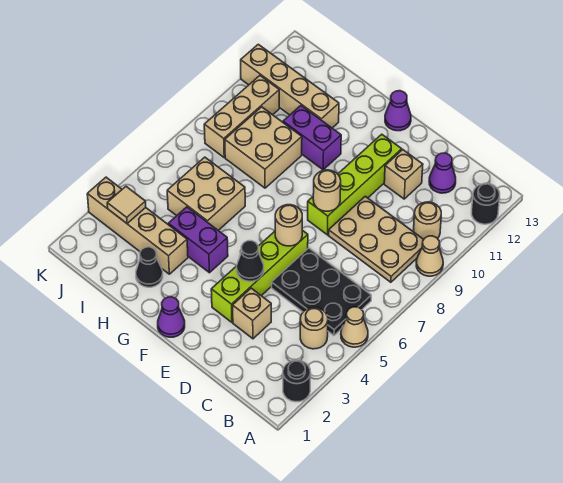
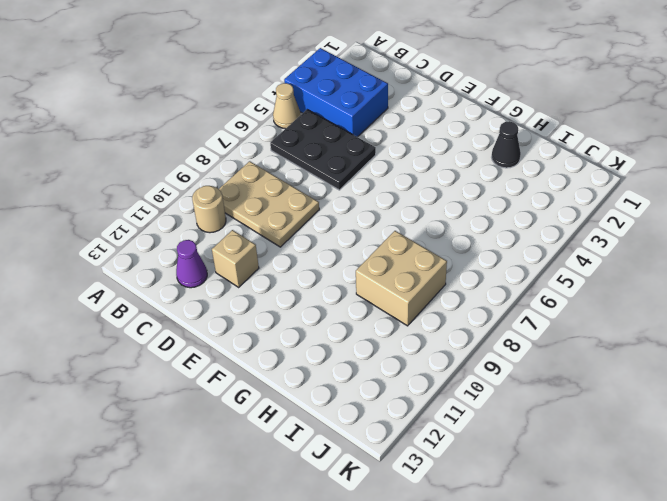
blue 2x3 brick [284,48,388,137] -> tan 1x1 round brick [300,307,328,349]
none -> black 1x1 round brick [283,360,311,402]
none -> tan 1x1 cone [416,236,443,276]
none -> black 1x1 round brick [472,183,500,224]

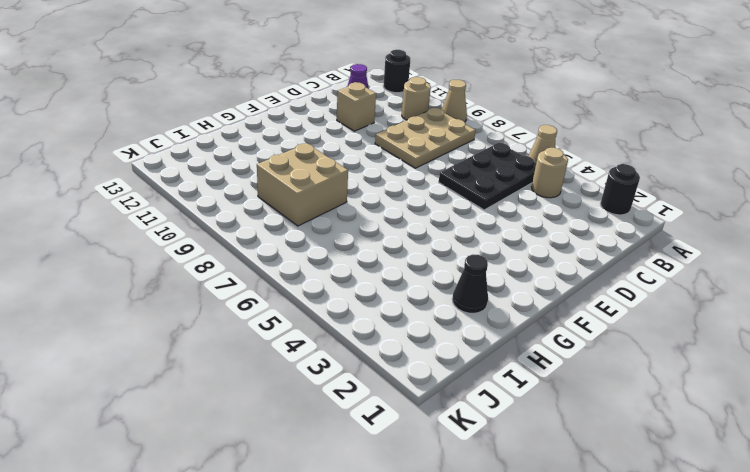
none -> tan 1x1 brick [233,288,271,339]
none -> lime 1x4 brick [211,230,308,322]
none -> lime 1x4 brick [308,134,402,235]

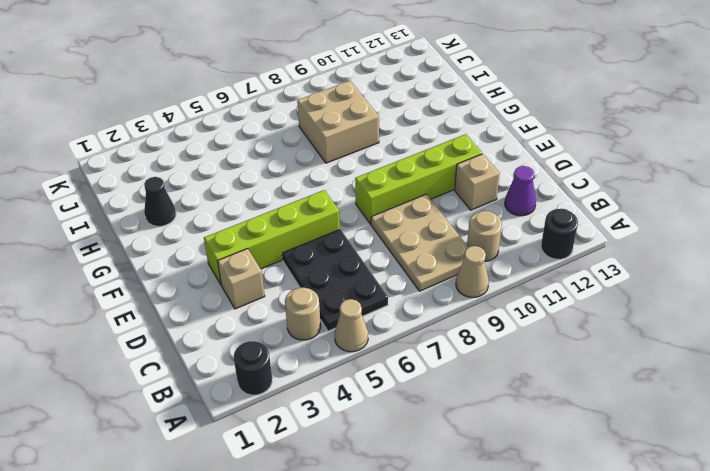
none -> purple 1x1 cone [158,297,185,337]
none -> purple 1x1 cone [385,91,411,131]
none -> purple 1x2 brick [168,207,228,273]

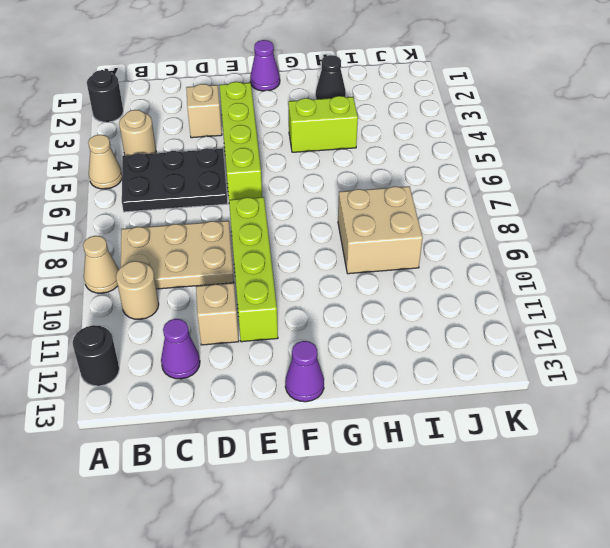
lime 1x2 brick [288,96,358,152] -> purple 1x2 brick [168,207,228,273]
none -> purple 1x2 brick [283,106,341,170]
none -> tan 1x4 brick [87,177,188,274]
none -> tan 2x2 brick [167,157,245,230]

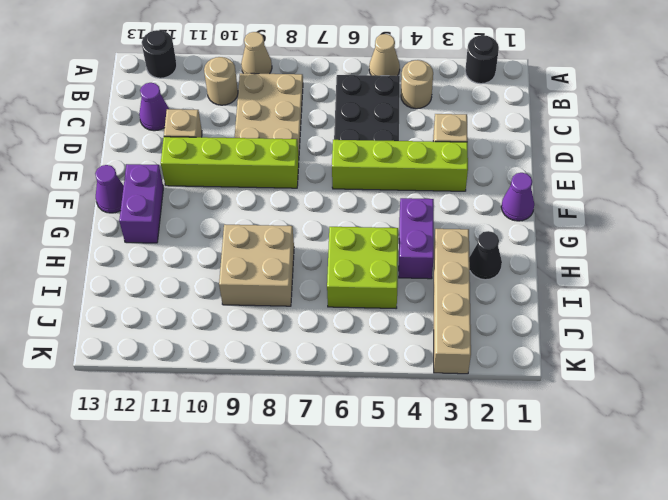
purple 1x2 brick [119,164,163,243] -> purple 1x2 brick moved to [283,106,341,170]
lime 2x2 brick [327,227,398,308] -> tan 2x2 brick [167,157,245,230]
none -> tan 1x4 brick [241,44,339,128]
none -> tan 1x3 brick [204,76,279,157]
none -> black 1x1 cone [237,241,264,281]

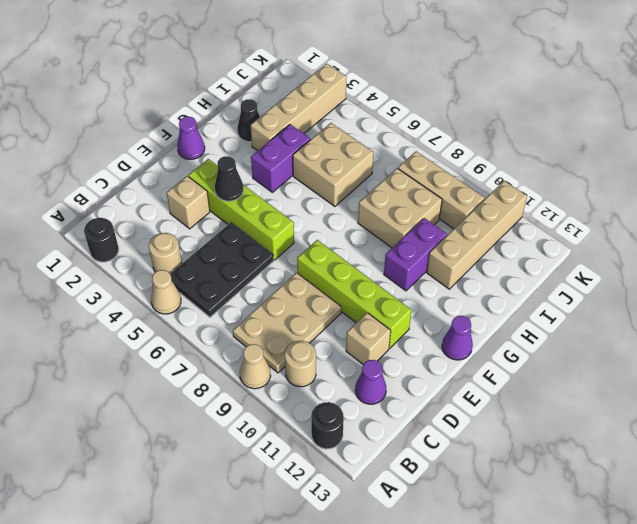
none -> tan 1x1 round brick [275,205,302,246]
none -> tan 1x1 round brick [313,170,341,211]
none -> tan 1x1 tile [107,187,146,224]

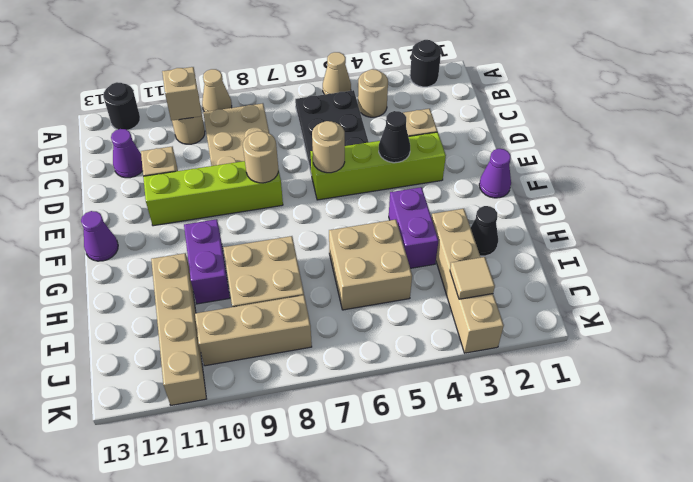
tan 1x1 brick [162,67,202,121] -> none

